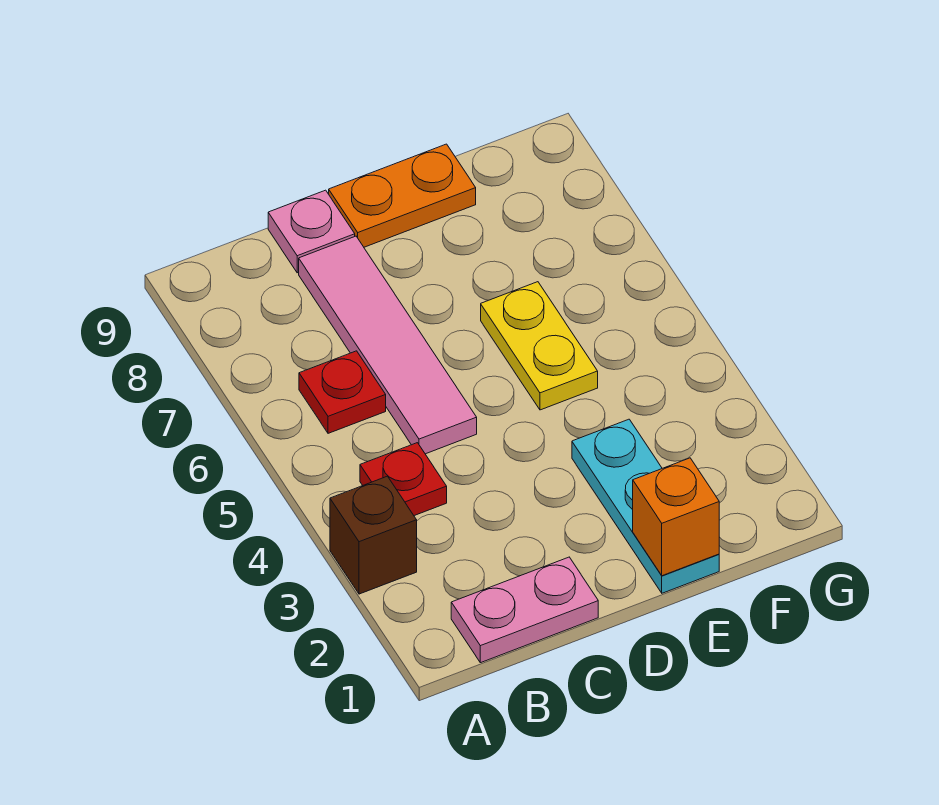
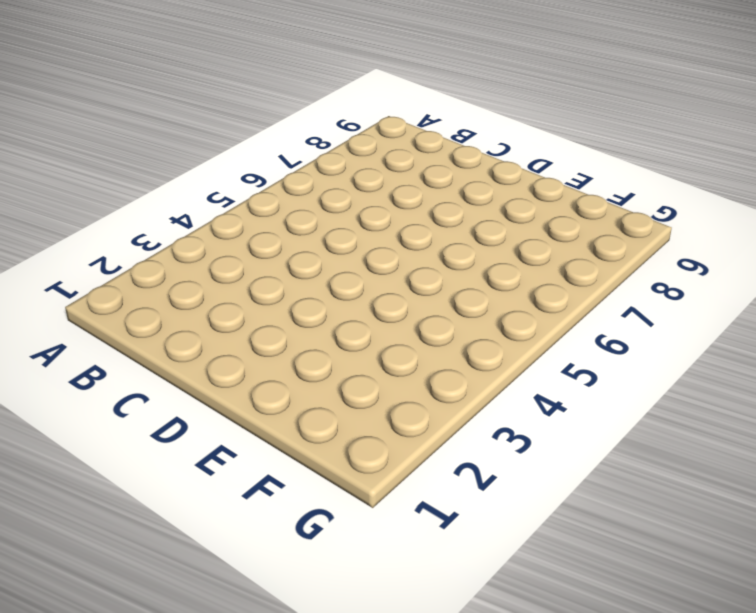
none -> brown 1x1 brick [330,476,417,594]
none -> pink 1x2 plate [451,557,598,663]

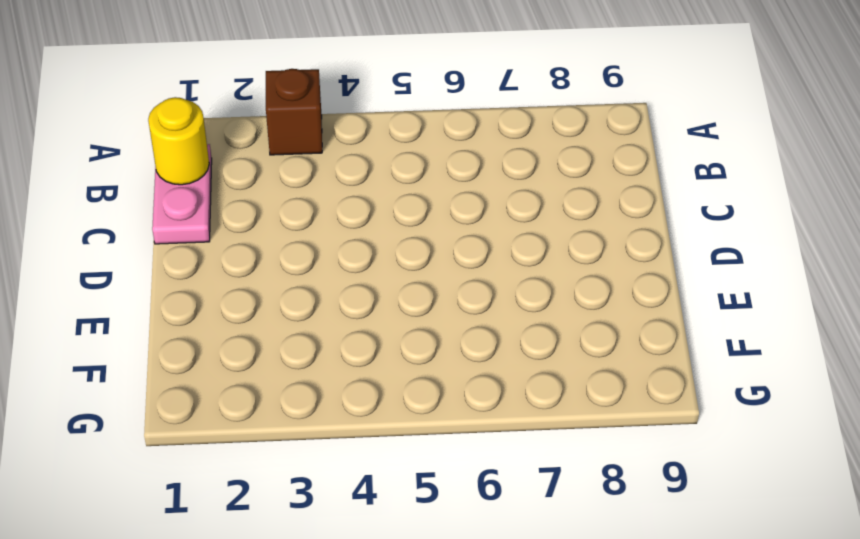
yellow 1x1 round brick [148,97,209,185] -> none
none -> red 1x1 plate [360,443,447,516]
none -> red 1x1 plate [299,351,386,433]

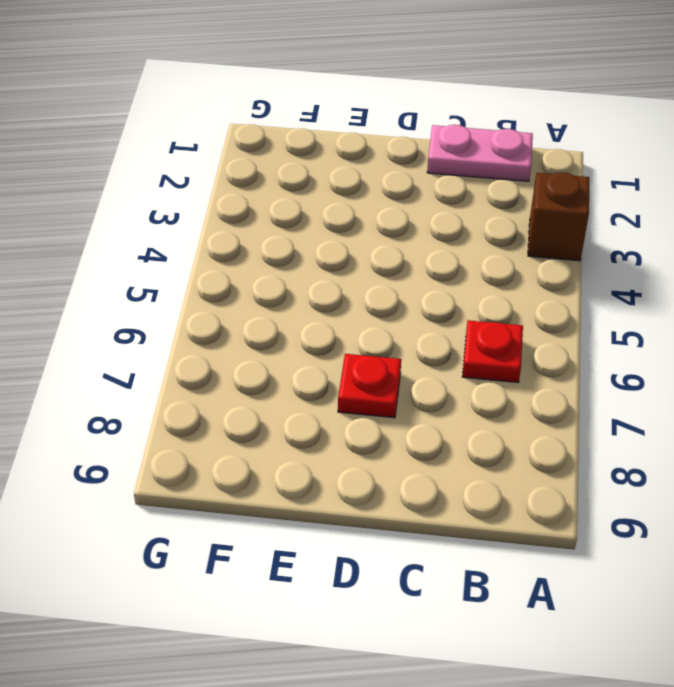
red 1x1 plate [338,354,401,418] -> red 1x1 plate moved to [360,443,447,516]
none -> pink 1x4 tile [299,236,477,454]
none -> pink 1x1 plate [268,190,355,273]

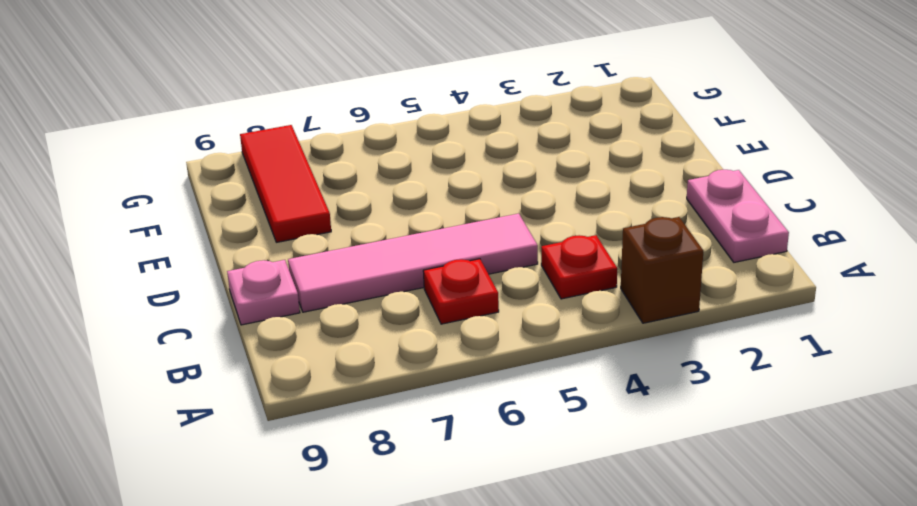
red 1x3 tile [240,125,331,242] -> none
none -> orange 1x2 plate [329,144,476,247]
none -> cyan 1x3 plate [572,419,719,593]

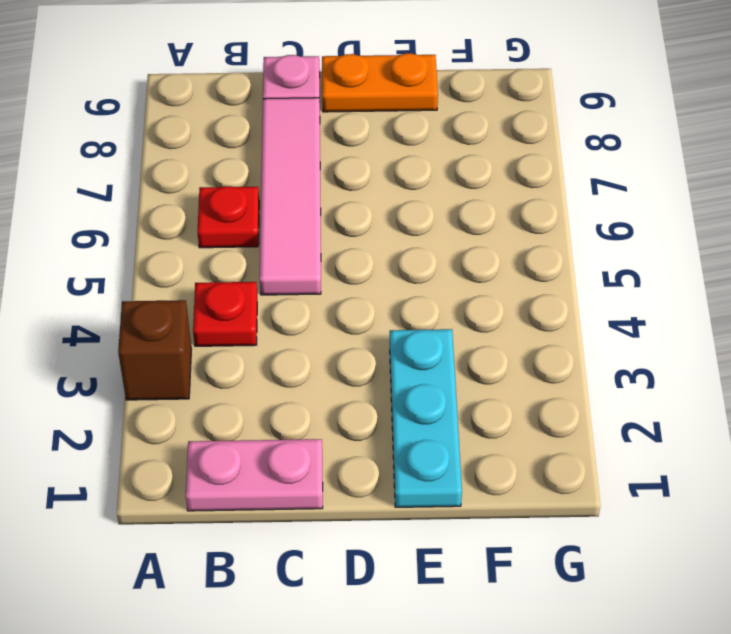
none -> yellow 1x2 plate [481,282,598,410]
none -> orange 1x1 brick [633,458,719,576]

